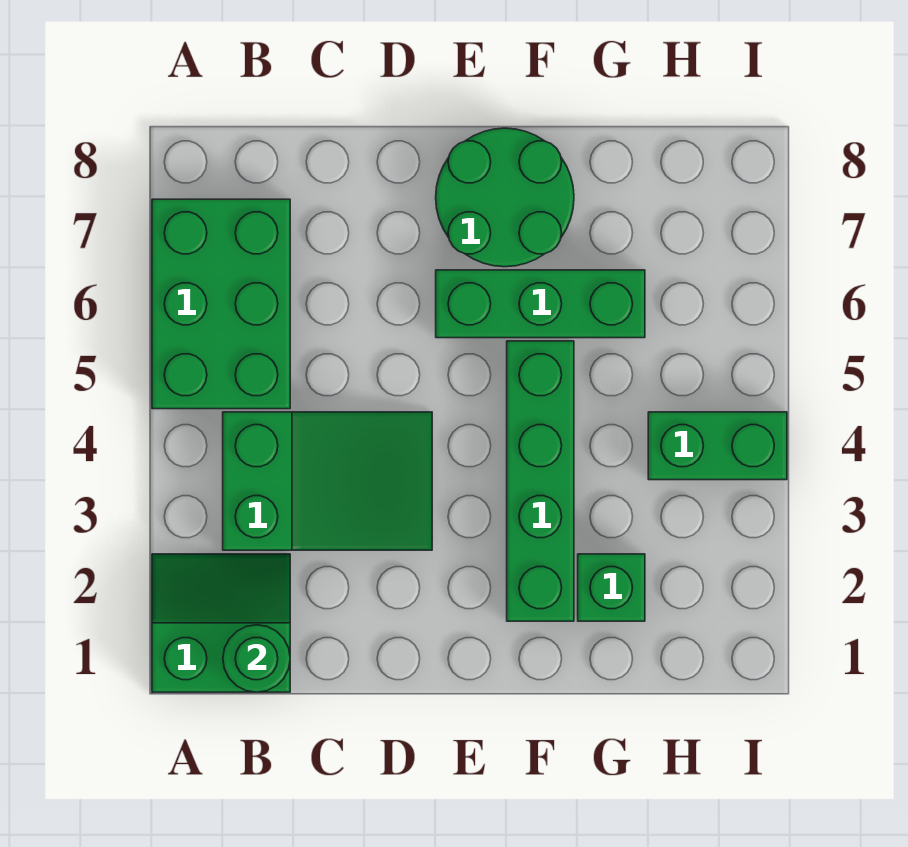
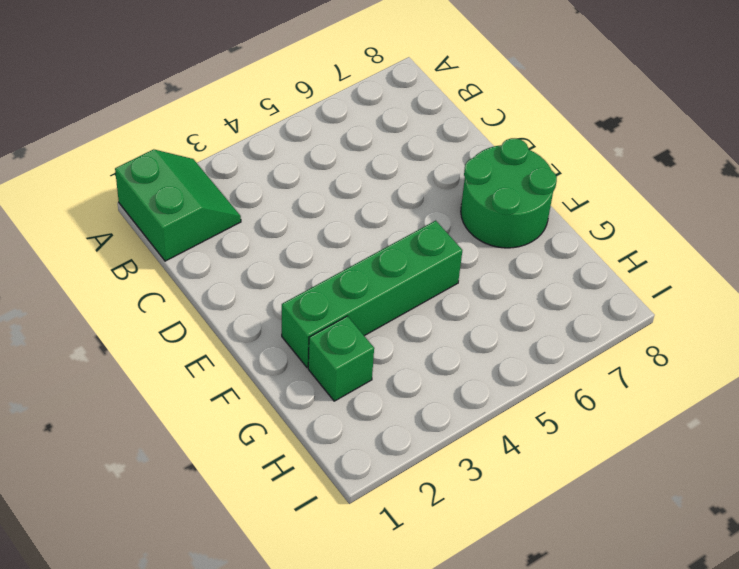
none -> green 2x3 brick [152,199,290,409]
none -> green 2x3 slope [223,412,432,550]

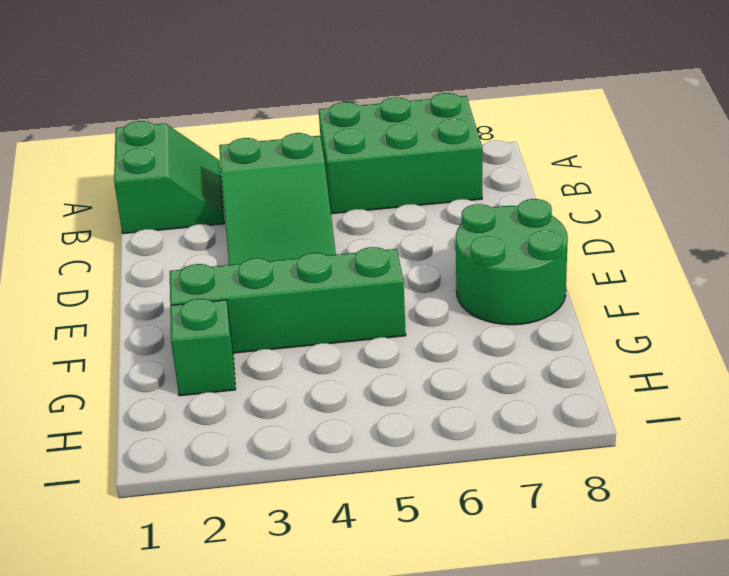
none -> green 1x3 brick [436,270,645,338]
none -> green 1x2 brick [648,412,787,480]

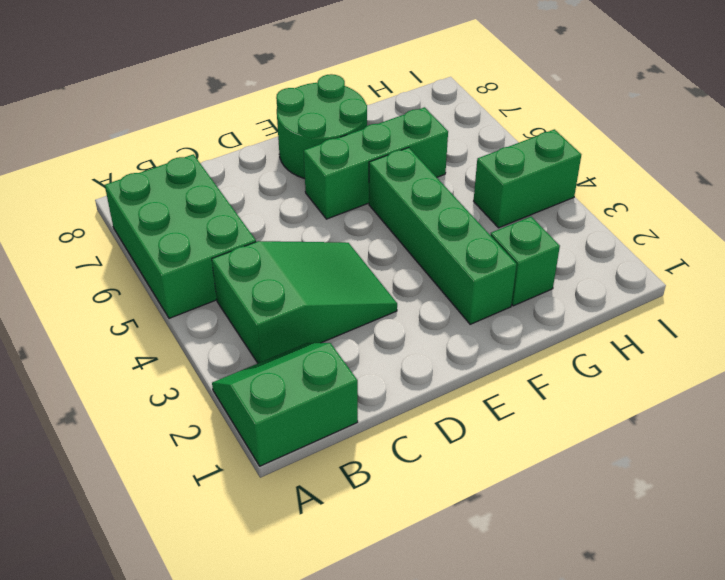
none -> green 1x1 round brick [223,625,290,692]

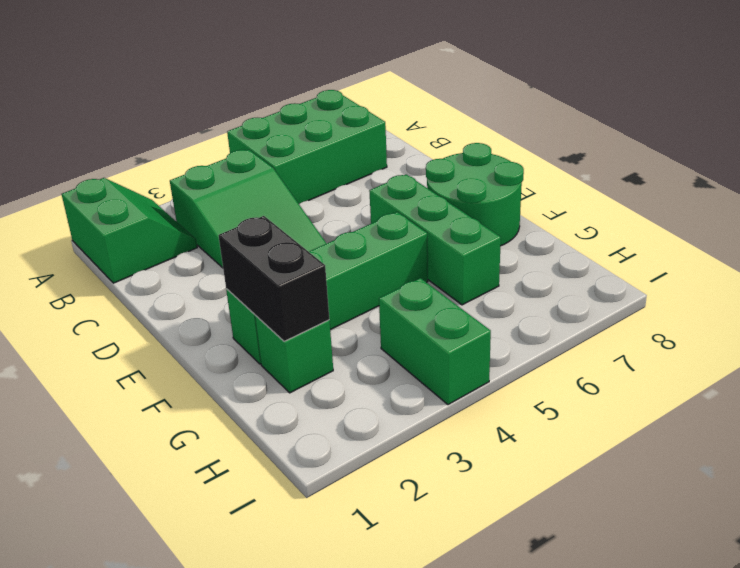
black 1x2 brick [218,216,329,341] -> none
none -> green 1x1 round brick [223,625,290,692]

